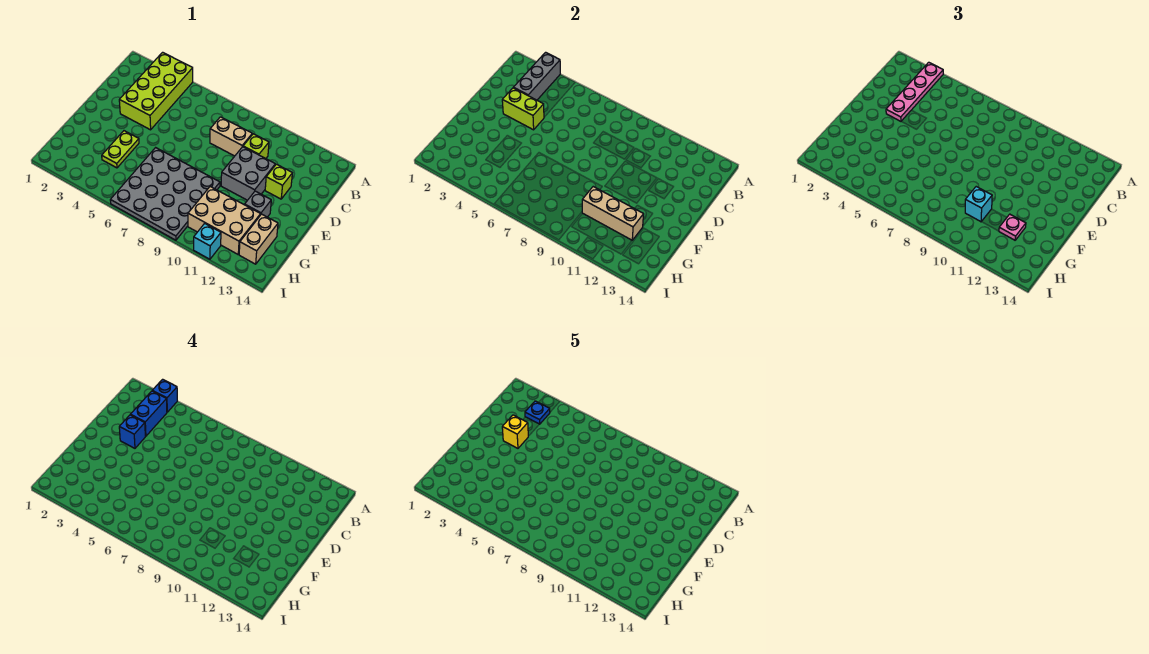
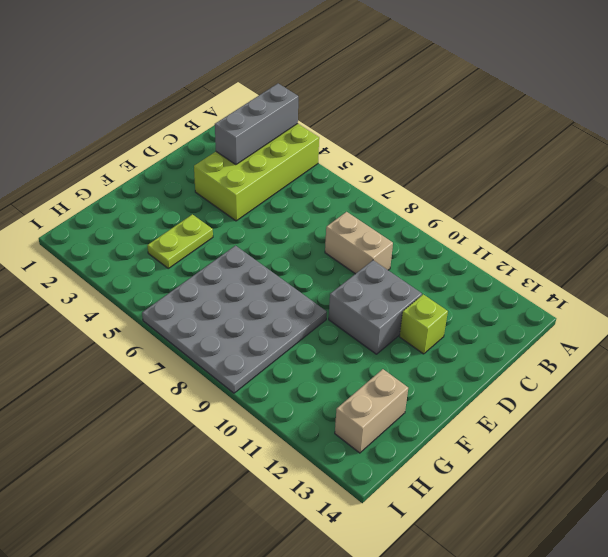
none -> lime 1x1 brick [243,134,269,158]
none -> grey 1x1 brick [245,191,271,217]
none -> tan 2x3 brick [188,187,261,254]

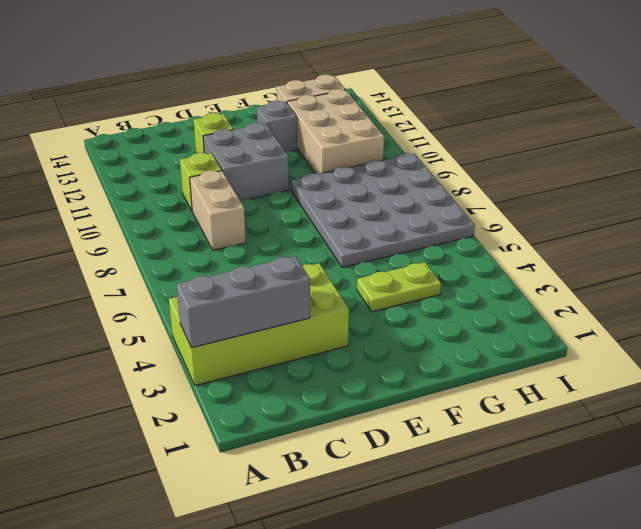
none -> cyan 1x1 brick [194,223,221,259]
none -> lime 1x2 brick [502,88,544,130]
none -> tan 1x3 brick [582,187,644,240]

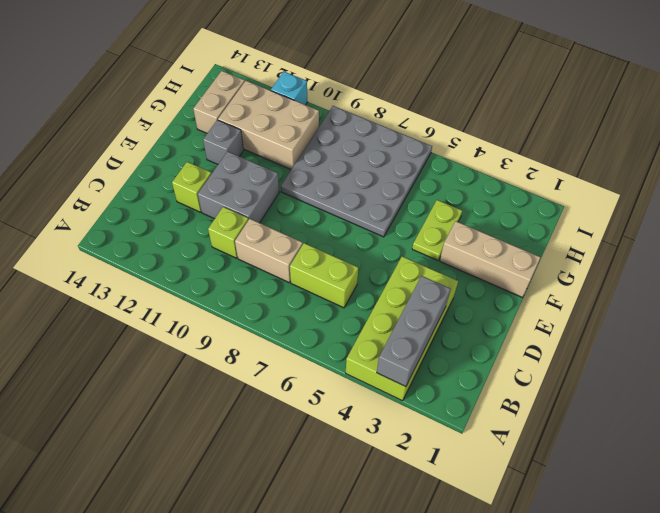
lime 1x2 brick [290,243,358,308] -> lime 1x2 brick moved to [502,88,544,130]
tan 1x3 brick [440,221,541,297] -> tan 1x3 brick moved to [582,187,644,240]
none -> pink 1x4 plate [886,62,943,121]
none -> cyan 1x1 brick [965,187,992,222]
none -> pink 1x1 plate [999,214,1026,240]

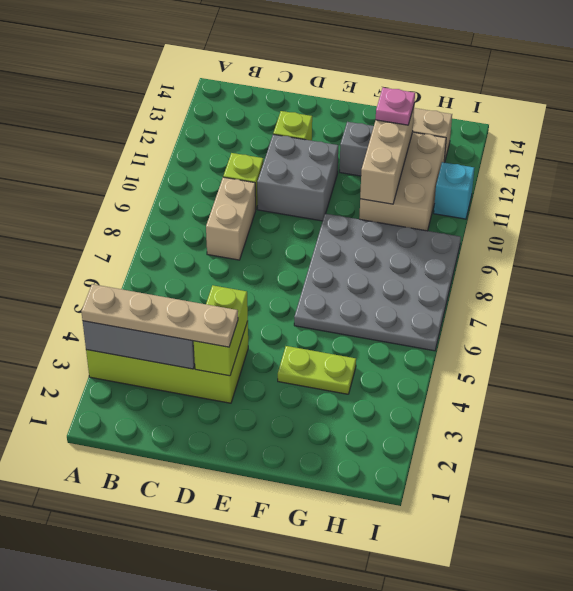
tan 1x4 plate [81,284,238,347] -> pink 1x4 plate [886,62,943,121]
none -> cyan 1x1 brick [965,187,992,222]
none -> blue 1x1 brick [152,379,177,412]
none -> blue 1x2 brick [130,391,167,436]

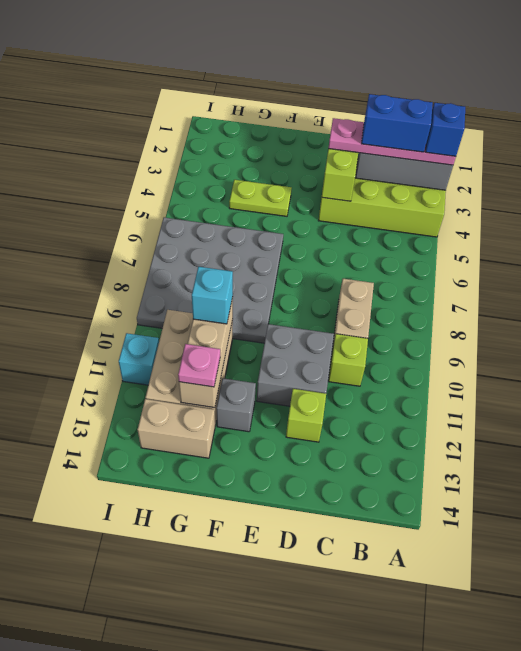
none -> blue 1x1 brick [119,415,145,448]
none -> blue 1x1 plate [525,401,550,424]
none -> yellow 1x1 brick [502,415,528,448]

